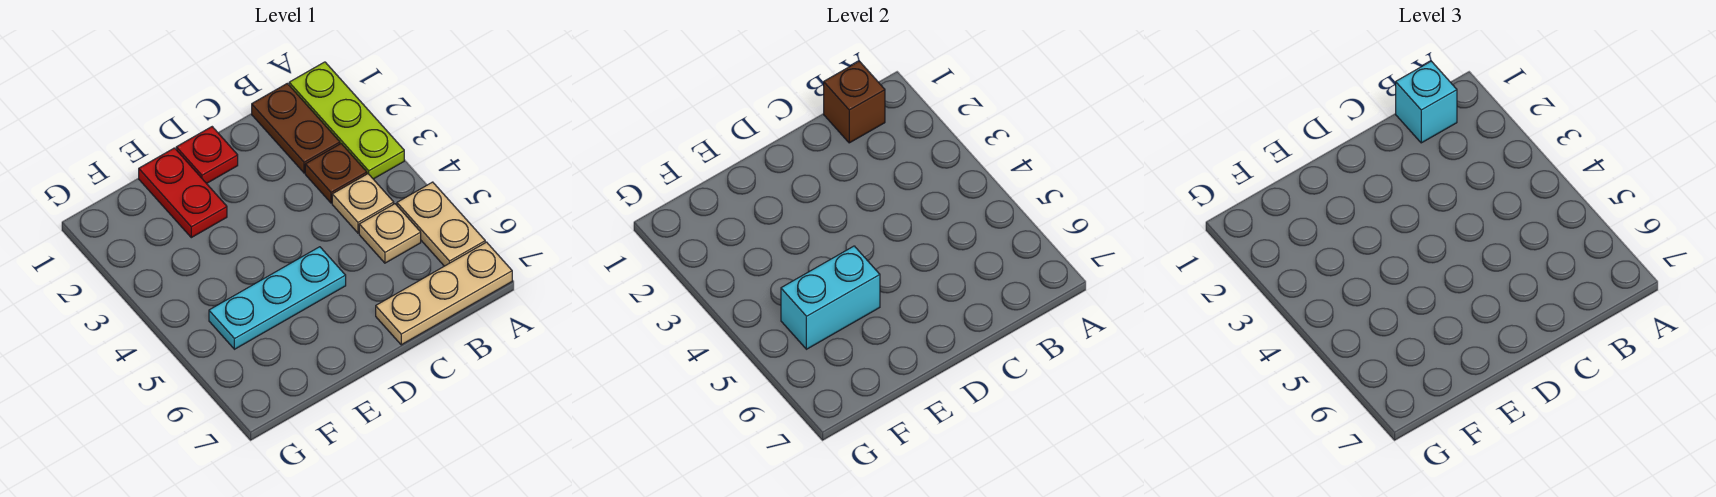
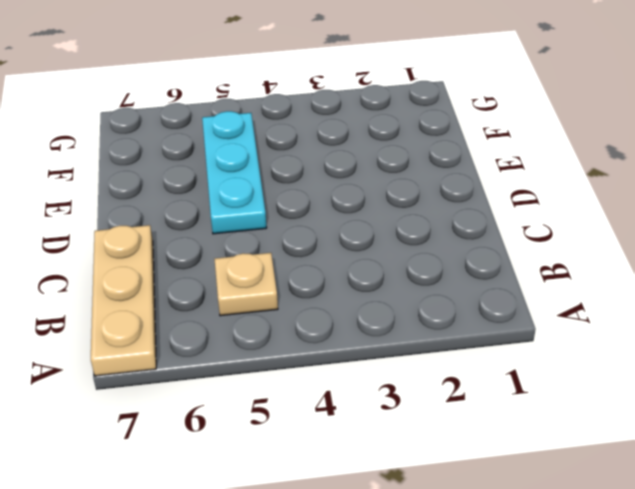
none -> lime 1x3 plate [289,62,404,179]
none -> tan 1x2 plate [397,182,485,266]
none -> brown 1x2 plate [252,83,340,173]

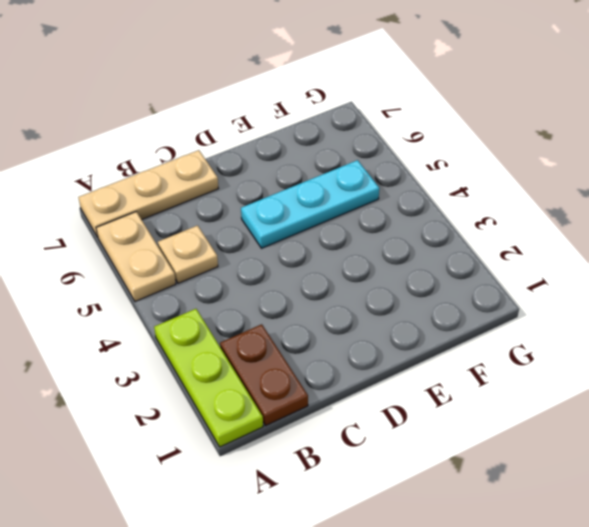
none -> brown 1x1 plate [305,144,367,203]
none -> tan 1x1 plate [332,174,394,233]
none -> red 1x1 plate [176,127,238,183]

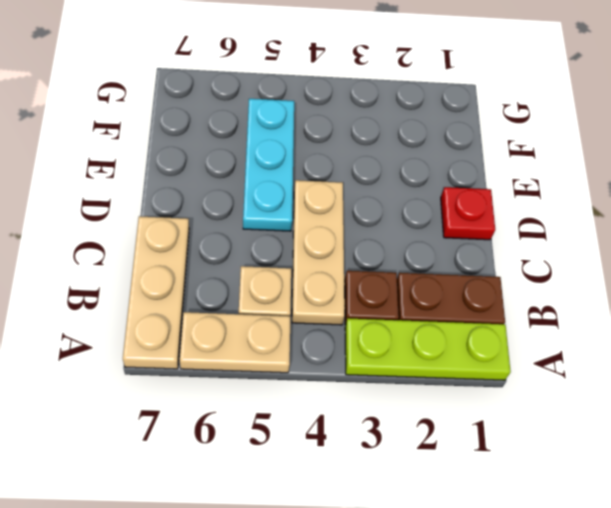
tan 1x3 plate [292,180,345,325] -> tan 1x1 plate [332,174,394,233]
none -> red 1x2 plate [139,148,227,238]
none -> brown 1x1 brick [824,61,885,143]
none -> cyan 1x2 brick [781,246,880,349]

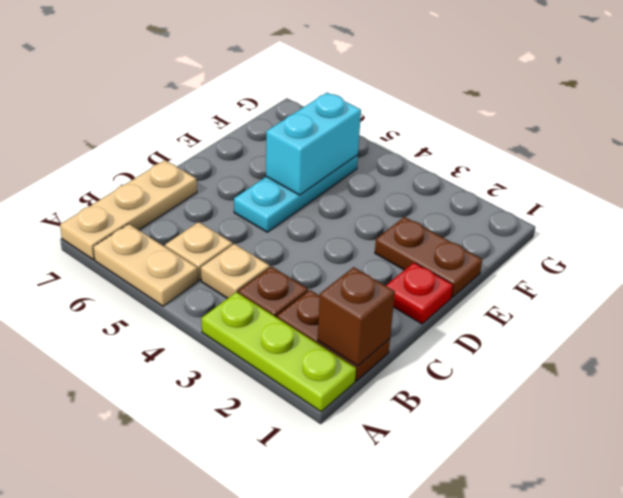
brown 1x2 plate [375,217,482,297] -> red 1x2 plate [139,148,227,238]
none -> cyan 1x1 brick [1396,61,1457,143]

